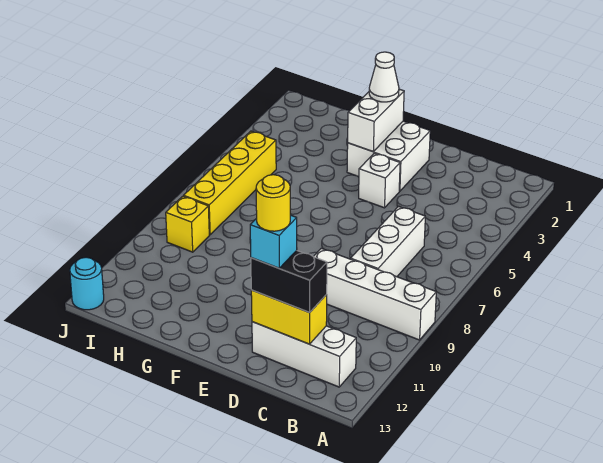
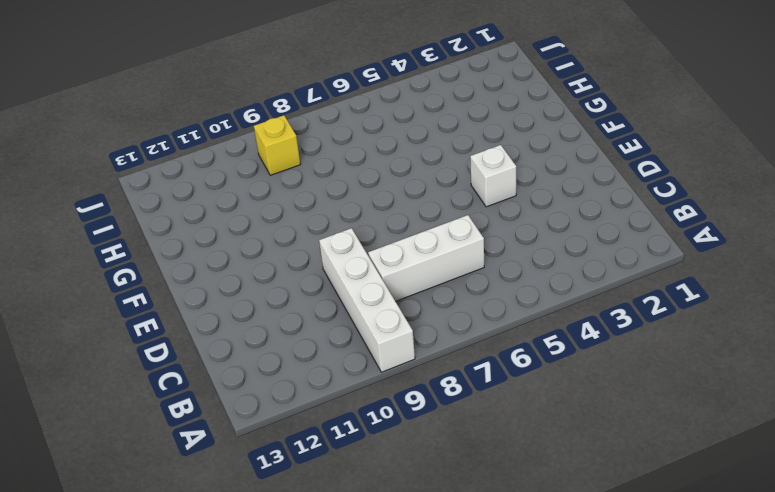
none -> white 1x3 brick [252,322,356,387]
none -> white 2x2 brick [347,121,430,191]
none -> yellow 1x4 brick [184,131,276,235]

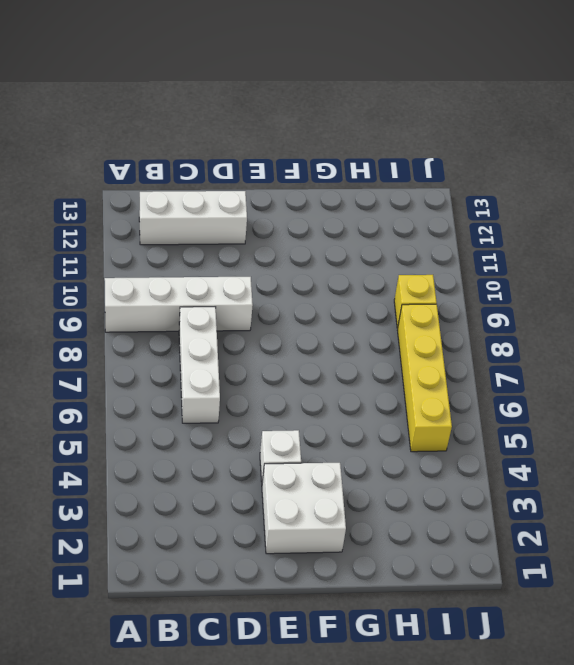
none -> cyan 1x1 round brick [70,257,104,310]
none -> yellow 1x2 brick [251,290,327,344]
none -> white 1x2 brick [348,89,404,152]

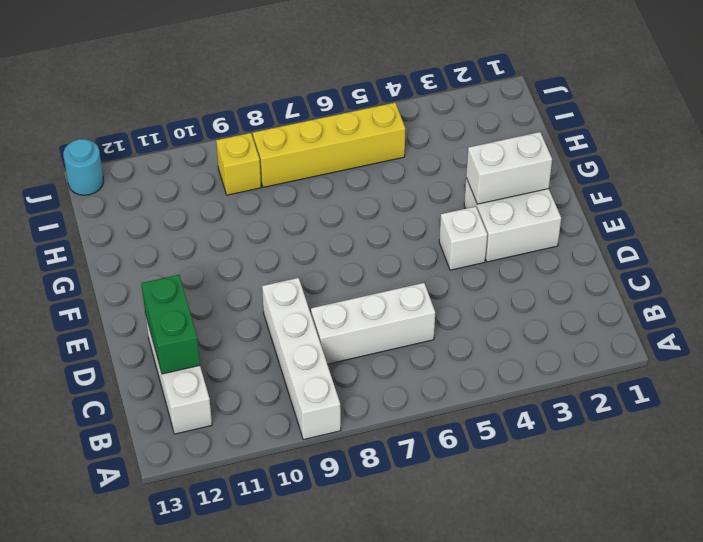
green 1x2 brick [141,275,200,374] -> yellow 1x2 brick [251,290,327,344]
none -> black 1x2 brick [251,251,327,312]
none -> white 1x1 cone [369,52,399,102]
none -> cyan 1x1 brick [250,215,297,268]

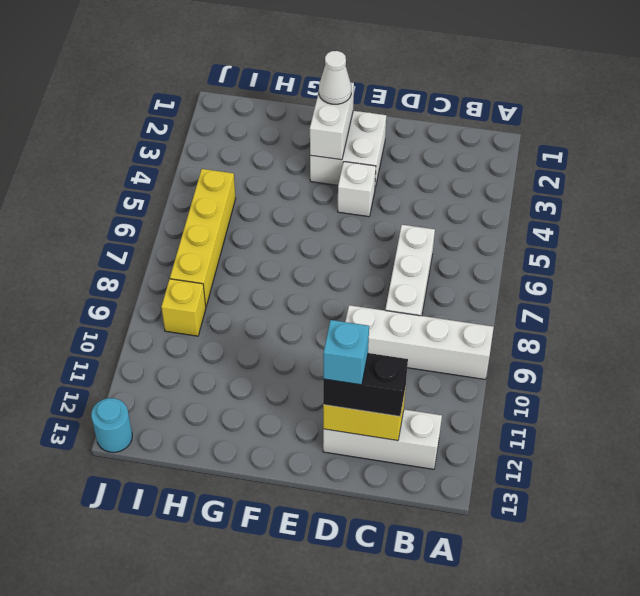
none -> yellow 1x1 round brick [256,175,290,231]

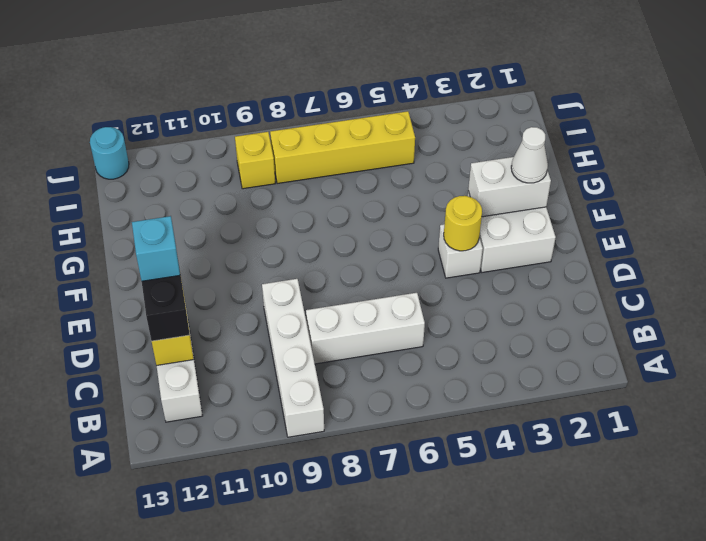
yellow 1x1 round brick [444,196,482,251] -> yellow 1x1 round brick moved to [256,175,290,231]

